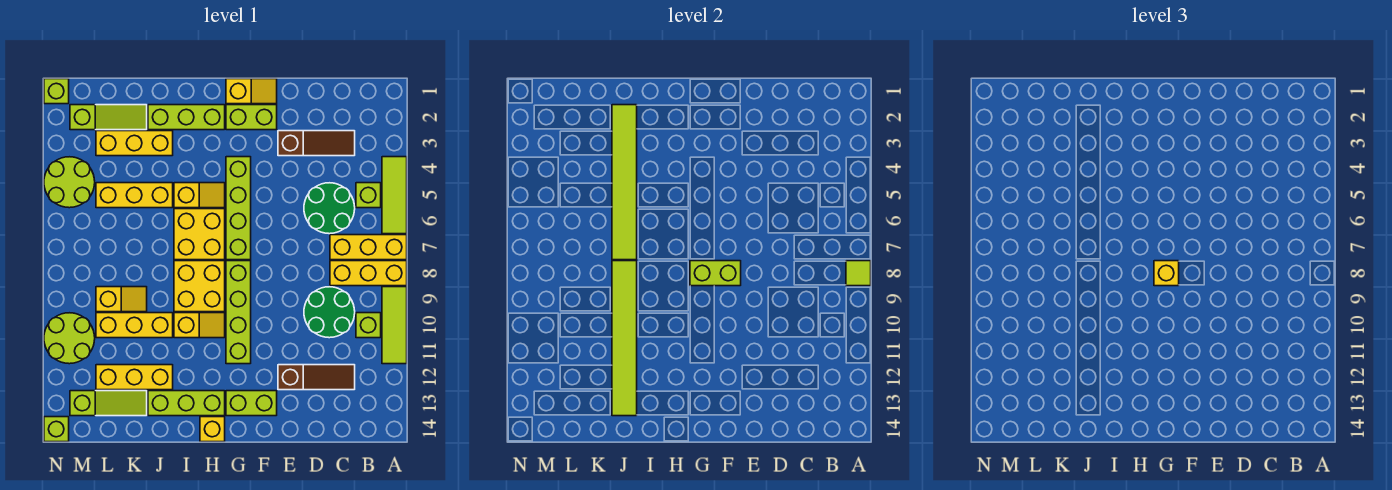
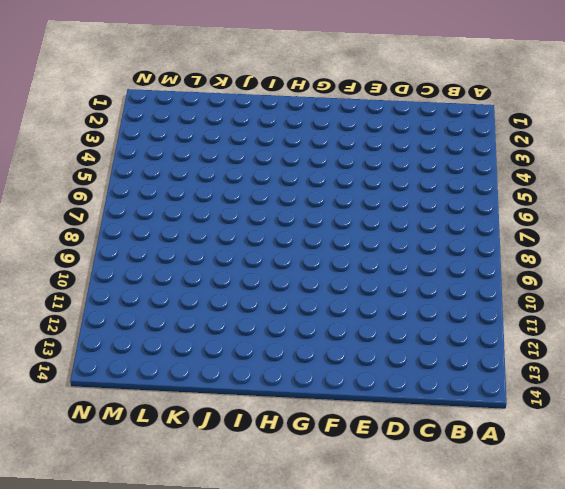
none -> lime 1x3 tile [382,157,407,234]
none -> yellow 1x3 brick [330,235,407,260]
none -> yellow 1x3 brick [330,261,407,286]
none -> lime 1x3 tile [382,287,407,364]

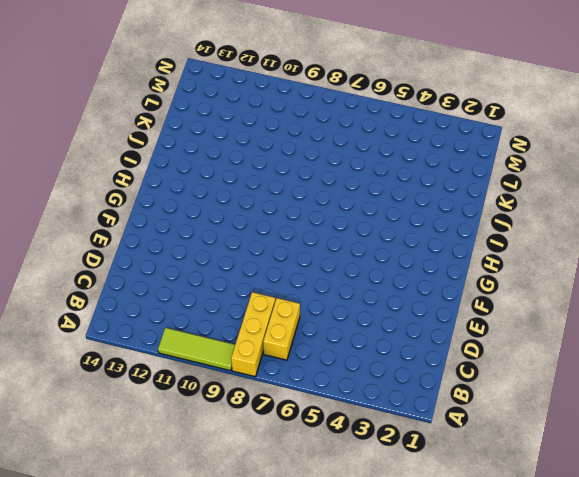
yellow 1x2 brick [263,298,300,360] -> yellow 1x3 brick [330,235,407,260]
none -> lime 1x3 tile [382,157,407,234]
none -> lime 1x1 brick [356,183,381,208]
none -> lime 1x1 brick [356,313,381,338]
none -> brown 1x3 slope [278,131,355,156]

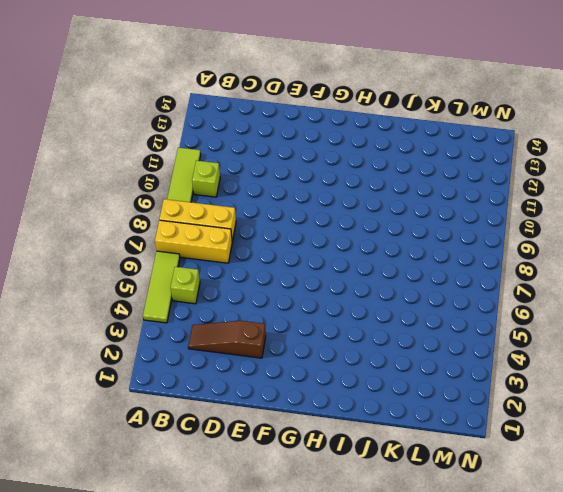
none -> green 2x2 round brick [304,183,355,234]
none -> green 2x2 round brick [304,287,355,338]
none -> brown 1x3 slope [278,365,355,390]
none -> yellow 1x2 slope [226,79,277,104]

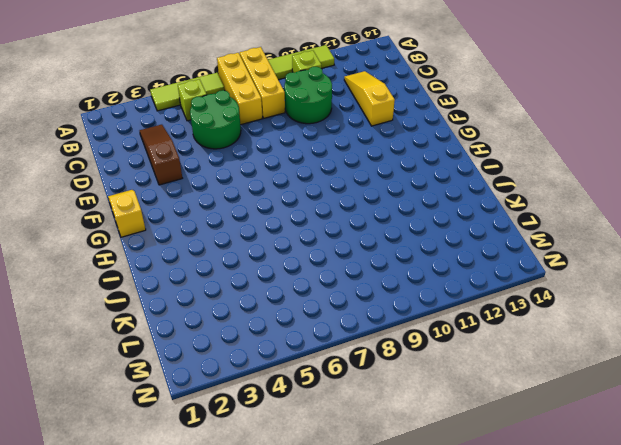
yellow 1x3 slope [344,71,395,126] -> brown 1x3 slope [278,365,355,390]
none -> lime 1x2 brick [226,105,277,130]
none -> lime 1x2 brick [226,391,277,416]
none -> lime 1x4 brick [226,157,251,260]
none -> lime 1x4 brick [226,261,251,364]

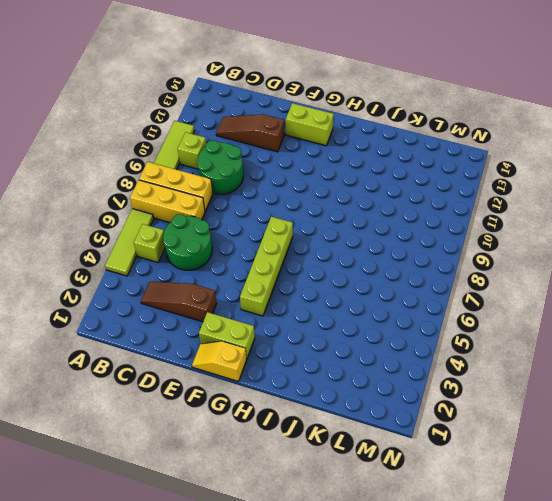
none -> lime 1x4 brick [226,261,251,364]
none -> lime 1x3 brick [148,105,225,130]
none -> yellow 1x2 slope [174,183,225,208]
none -> yellow 2x2 brick [174,209,225,260]

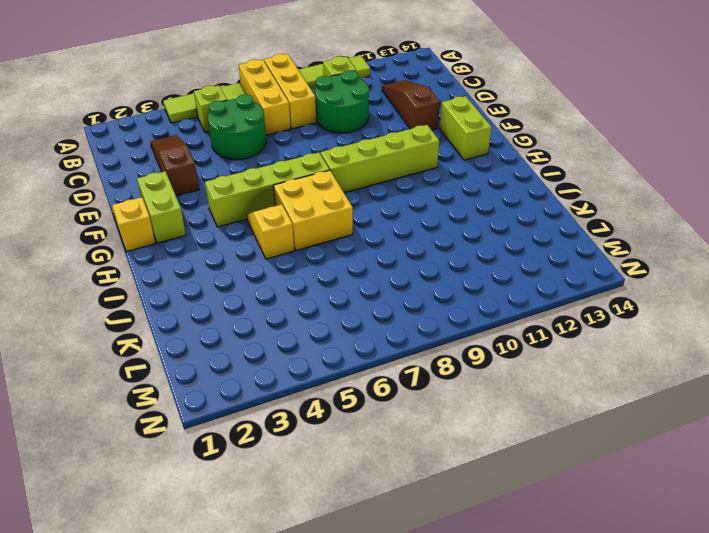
none -> lime 1x3 brick [148,105,225,130]
none -> yellow 2x2 brick [174,261,225,312]
none -> yellow 1x2 slope [174,313,225,338]
none -> lime 1x3 brick [148,391,225,416]

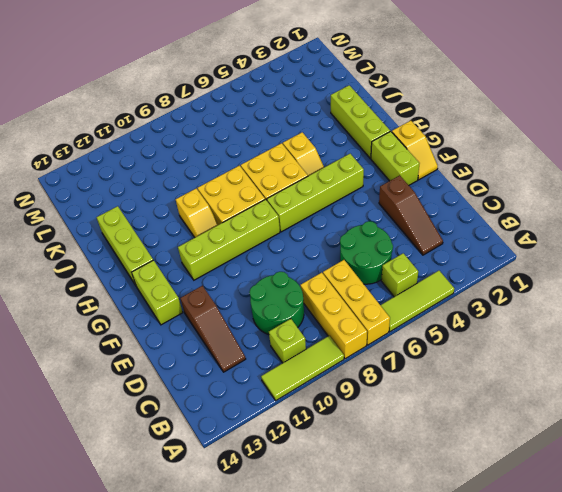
none -> yellow 1x1 brick [200,417,225,442]
none -> yellow 1x3 brick [96,131,173,156]
none -> yellow 1x3 brick [96,183,173,208]
none -> yellow 1x3 brick [96,313,173,338]

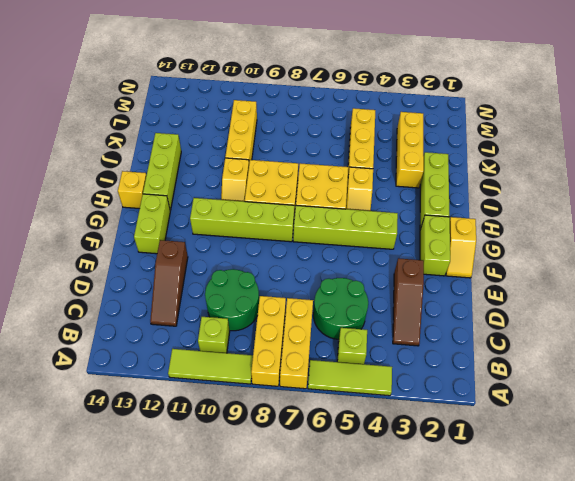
none -> yellow 1x3 brick [96,365,173,390]
none -> lime 1x3 slope [70,105,147,130]
none -> yellow 1x2 slope [96,287,147,312]
none -> lime 1x3 slope [70,391,147,416]

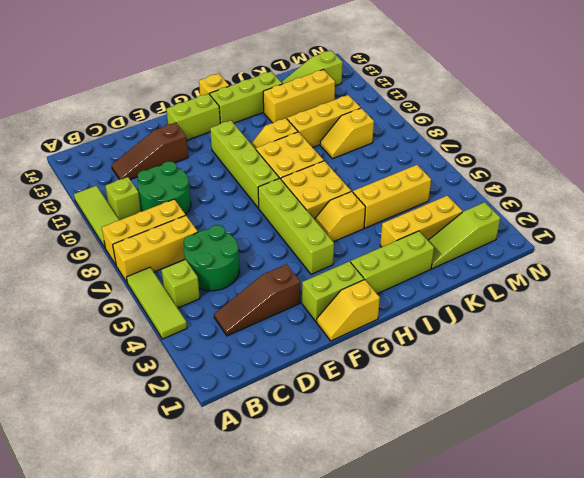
none -> lime 2x2 round brick [44,157,95,208]
none -> lime 2x2 round brick [44,313,95,364]
none -> lime 1x1 brick [44,79,69,104]
none -> lime 1x1 brick [44,417,69,442]

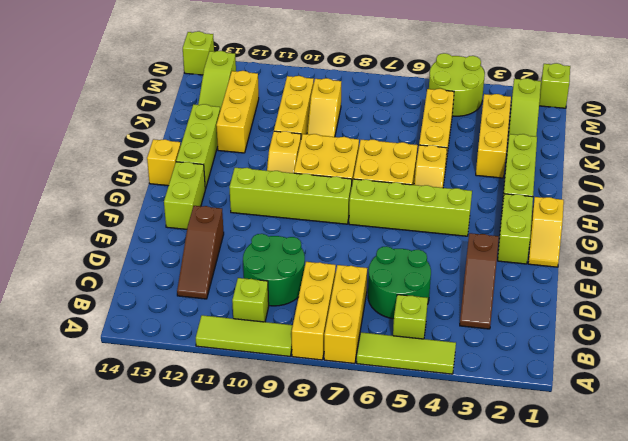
none -> lime 2x2 round brick [44,313,95,364]
none -> lime 1x1 tile [846,261,871,286]
none -> lime 1x2 brick [690,261,741,286]
none -> lime 1x6 tile [612,105,637,260]

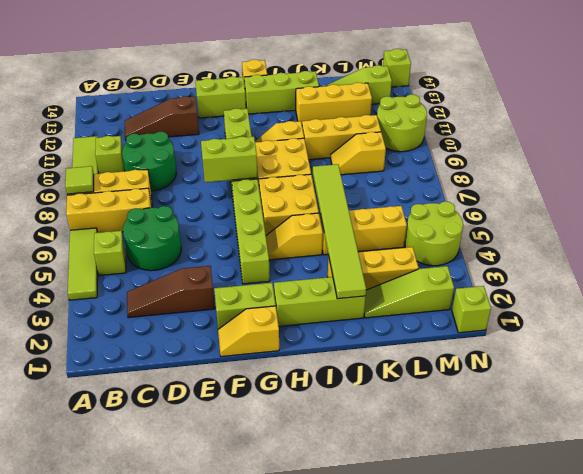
none -> lime 1x6 tile [612,261,637,416]
none -> yellow 1x1 brick [1154,261,1179,286]

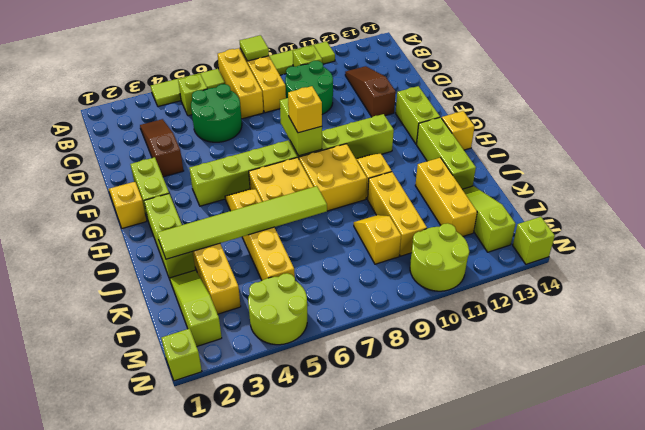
none -> lime 1x6 tile [612,261,637,416]

